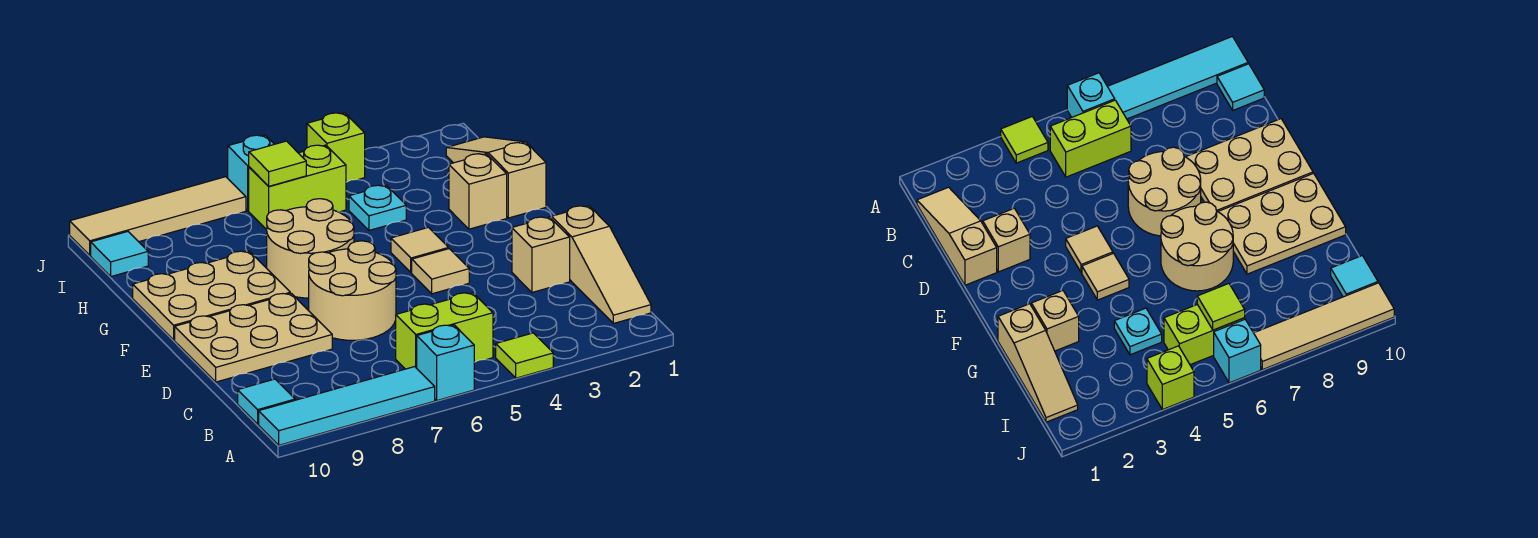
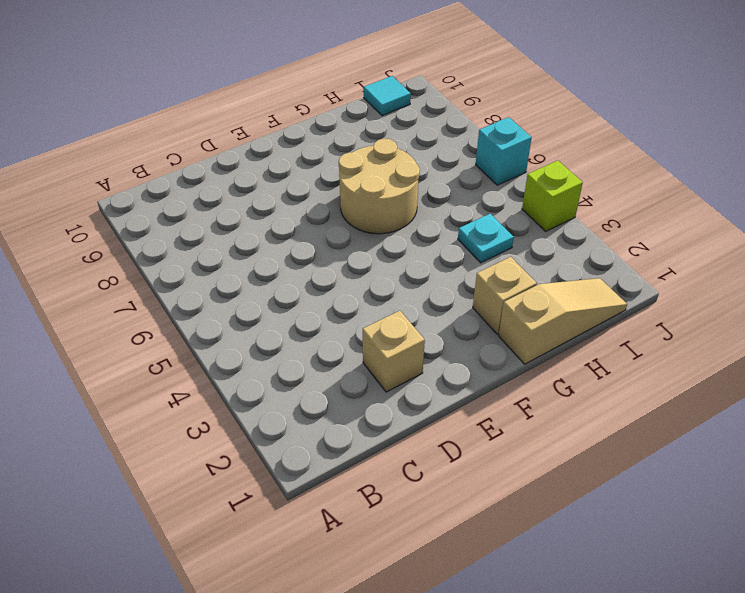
none -> lime 1x1 tile [496,333,553,378]
none -> cyan 1x1 brick [417,325,474,400]
none -> cyan 1x4 tile [259,367,435,445]

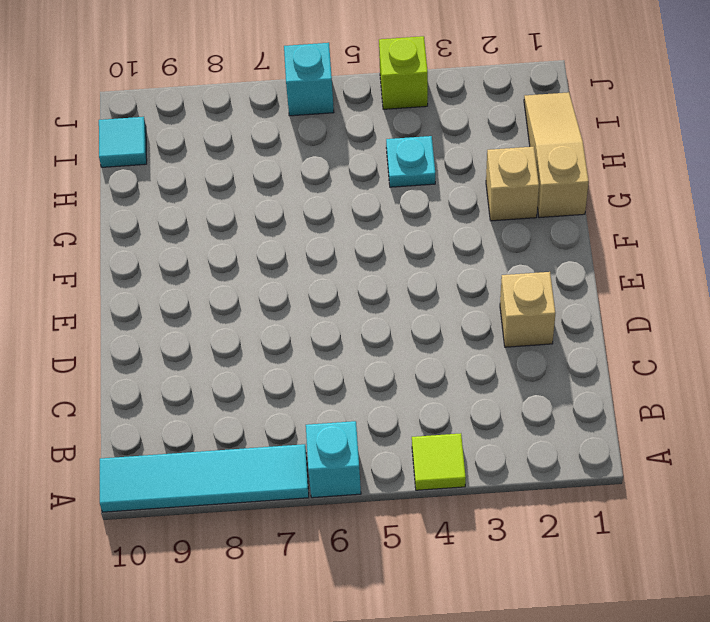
none -> tan 1x3 slope [551,206,651,323]
none -> lime 1x2 brick [396,293,493,369]
none -> cyan 1x1 tile [238,379,295,424]

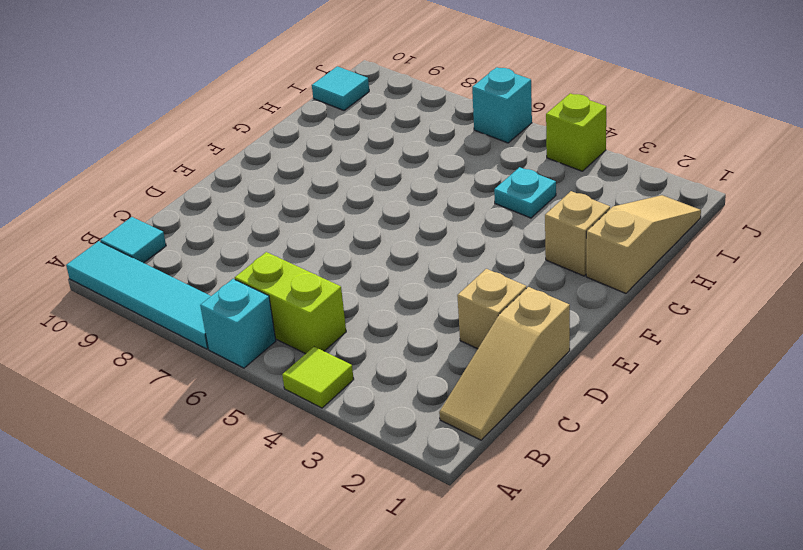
none -> tan 2x2 round brick [309,241,396,340]
none -> tan 2x3 plate [175,293,332,382]
none -> tan 1x1 tile [412,249,469,294]

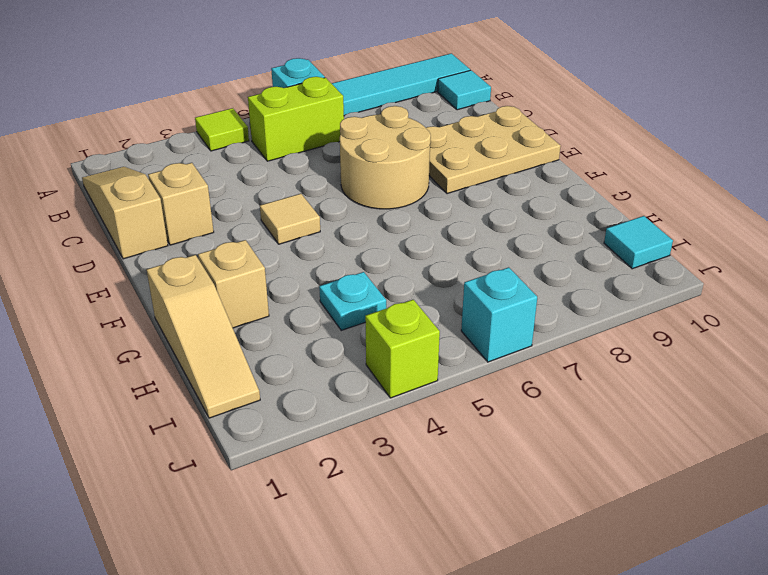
none -> tan 1x1 tile [391,227,448,273]
none -> tan 2x2 round brick [267,199,354,298]
none -> tan 2x3 plate [133,251,290,340]

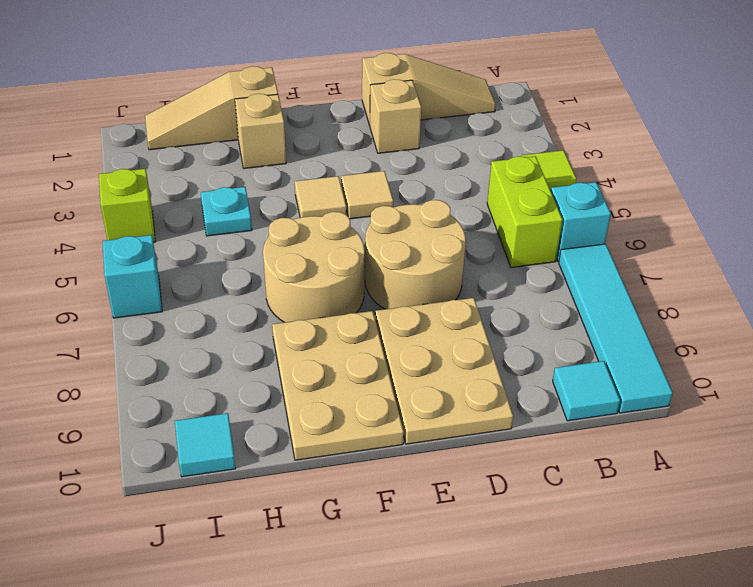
none -> lime 1x2 brick [249,145,346,230]
none -> tan 1x4 tile [70,177,246,255]
none -> lime 1x1 tile [249,141,306,186]

